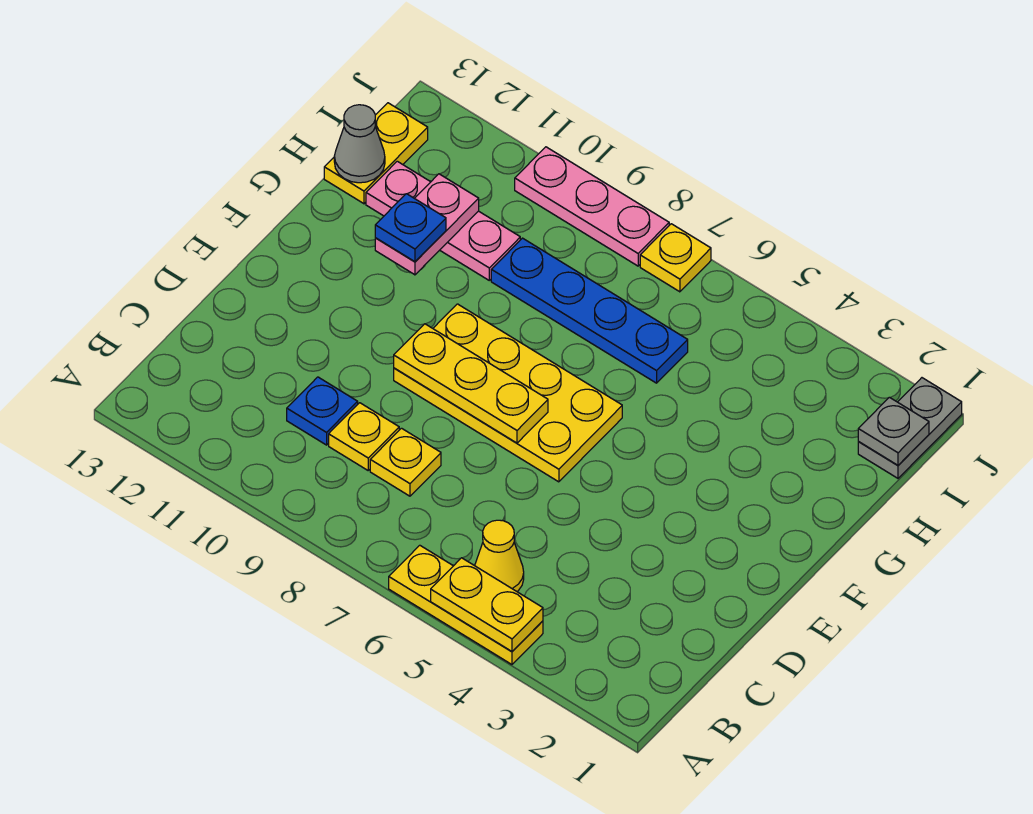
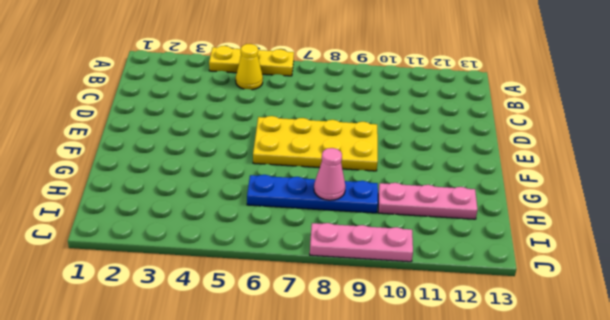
pink 1x1 cone [314,148,345,200] -> none
none -> yellow 1x1 plate [370,428,441,496]
none -> yellow 1x1 plate [329,403,399,470]
none -> blue 1x1 plate [287,377,358,445]

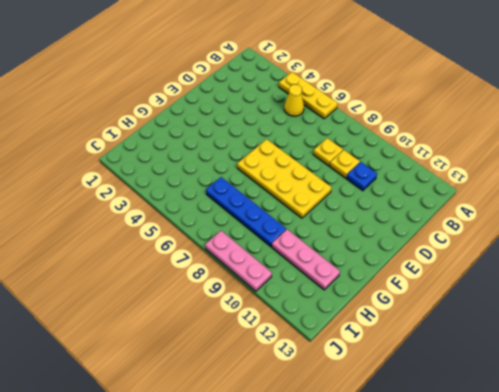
none -> yellow 1x2 plate [324,103,428,204]
none -> grey 1x2 plate [858,378,962,478]
none -> yellow 1x1 plate [640,224,711,292]

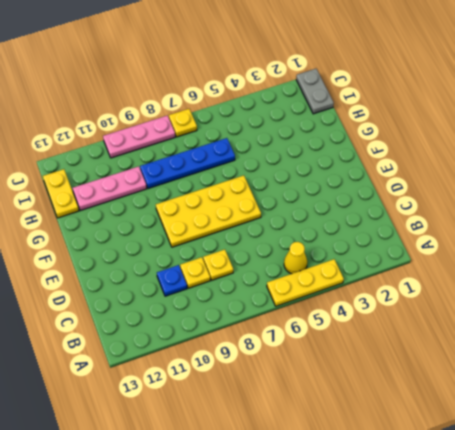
none -> yellow 1x2 plate [431,558,543,652]
none -> yellow 1x3 plate [394,324,548,443]
none -> pink 1x2 plate [375,174,479,275]

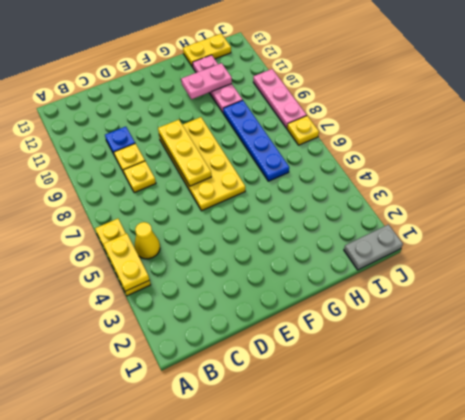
none -> grey 1x1 cone [334,105,385,183]
none -> grey 1x1 plate [858,397,929,465]
none -> blue 1x1 plate [375,194,446,262]

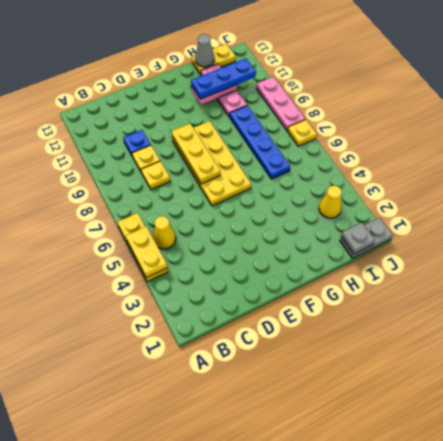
blue 1x3 plate [191,58,256,99] -> blue 1x1 plate [375,194,446,262]
yellow 1x1 cone [319,186,342,218] -> none

